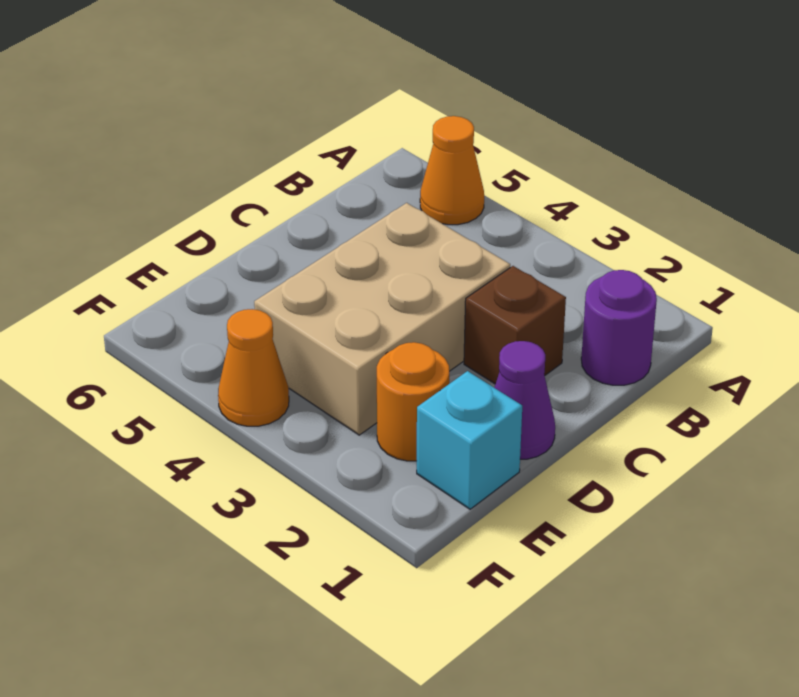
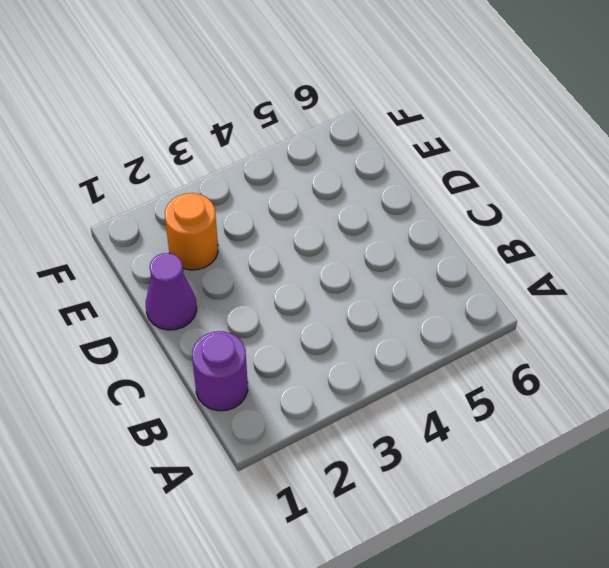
none -> orange 1x1 cone [420,116,484,225]
none -> brown 1x1 brick [464,266,566,384]

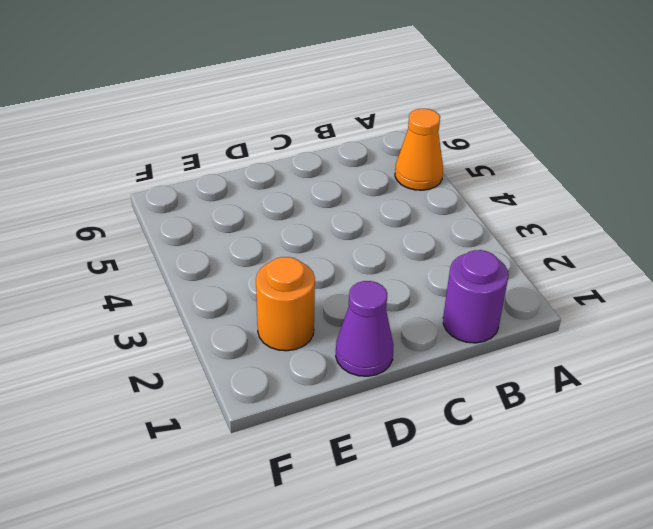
none -> brown 1x1 brick [464,266,566,384]
none -> tan 2x3 brick [254,203,510,435]

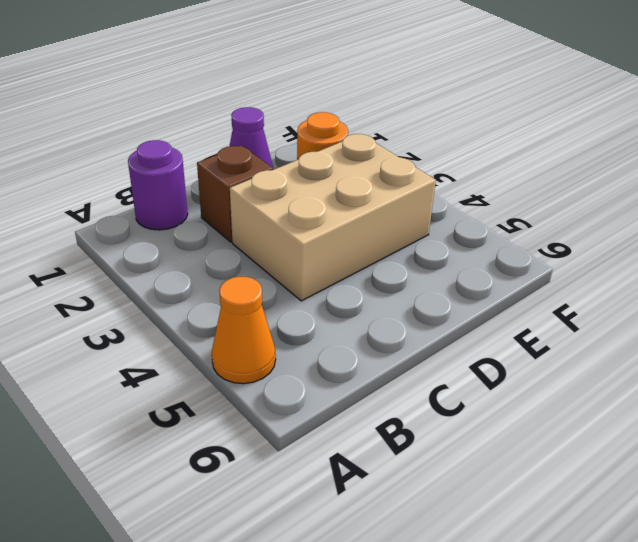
none -> cyan 1x1 brick [417,371,522,509]
none -> orange 1x1 cone [218,309,289,426]

